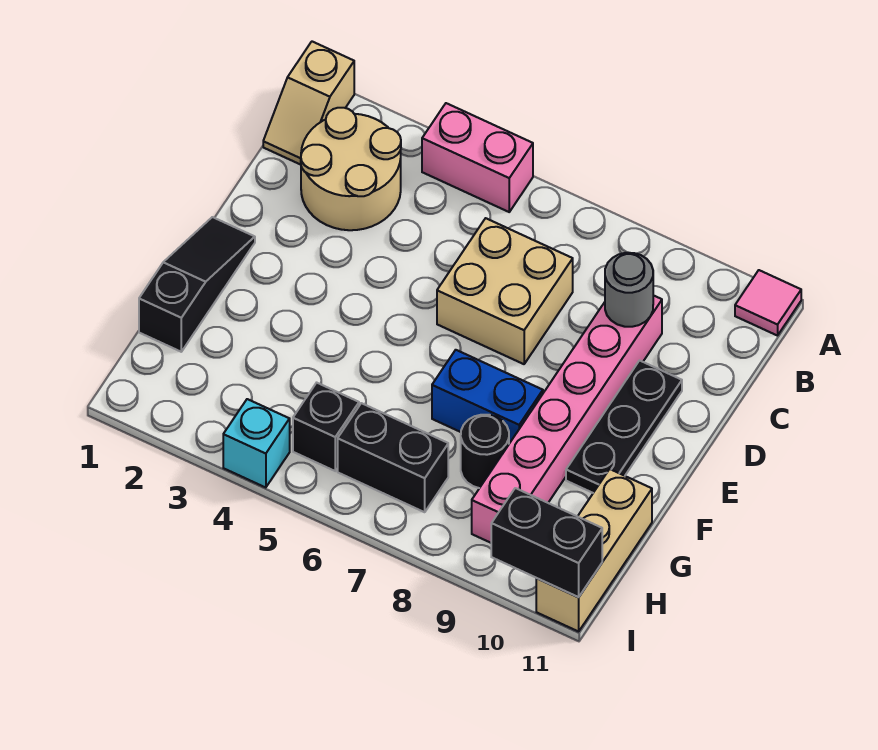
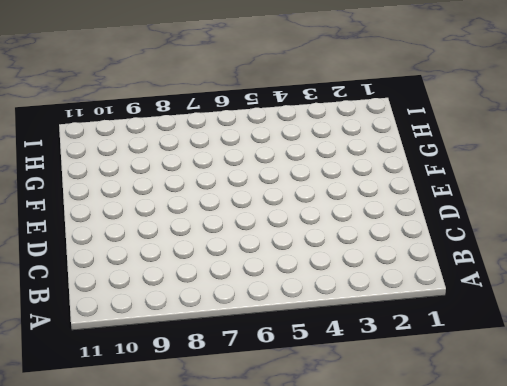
none -> tan 1x2 slope [263,42,354,165]
none -> pink 1x2 brick [422,103,533,212]
none -> pink 1x1 tile [735,270,801,336]

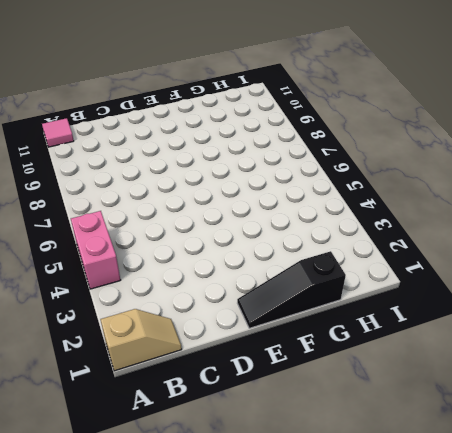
none -> tan 2x2 round brick [301,108,401,230]
none -> tan 2x2 brick [437,218,573,364]
none -> pink 1x6 brick [472,295,662,543]

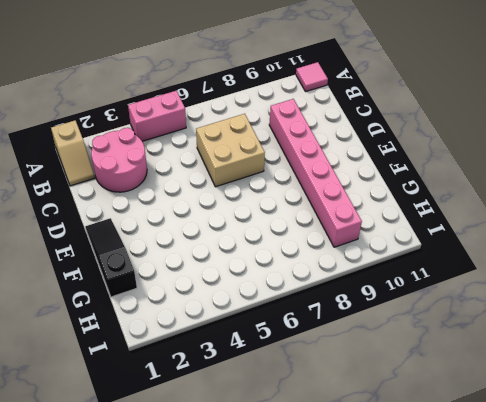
pink 2x2 round brick [91,128,147,192] -> tan 2x2 round brick [301,108,401,230]
none -> black 1x3 plate [566,360,682,493]
none -> blue 1x2 brick [432,350,543,444]
none -> black 1x1 round brick [461,415,509,488]

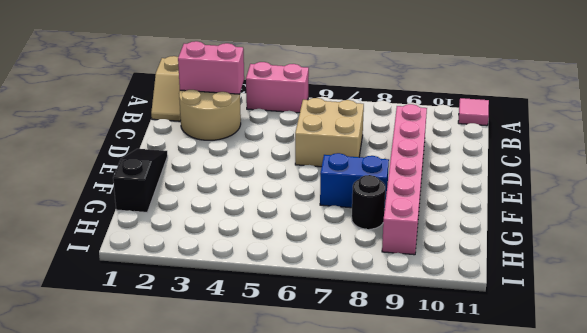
pink 1x2 brick [178,41,244,94] -> none
none -> black 1x3 plate [566,360,682,493]
none -> tan 1x3 brick [536,469,652,632]
none -> black 1x1 brick [293,383,359,471]

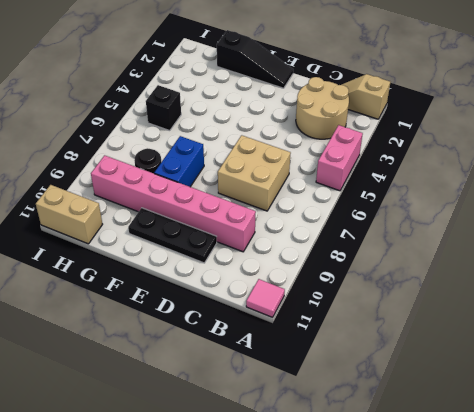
tan 1x2 brick [36,185,103,244] -> tan 1x3 brick [536,469,652,632]
none -> black 1x2 brick [338,403,448,512]
none -> cyan 1x1 brick [223,399,290,488]
none -> grey 1x1 round brick [605,253,653,327]

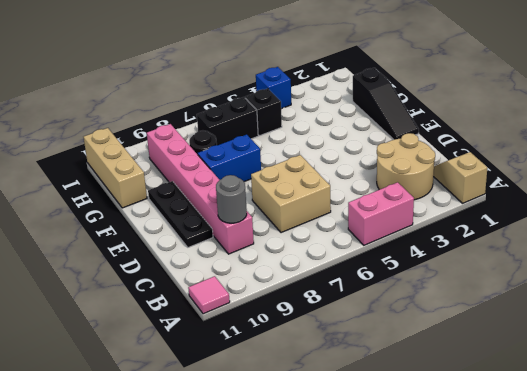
blue 1x1 brick [256,67,291,109] -> cyan 1x1 brick [223,399,290,488]
none -> black 1x2 brick [491,488,602,597]

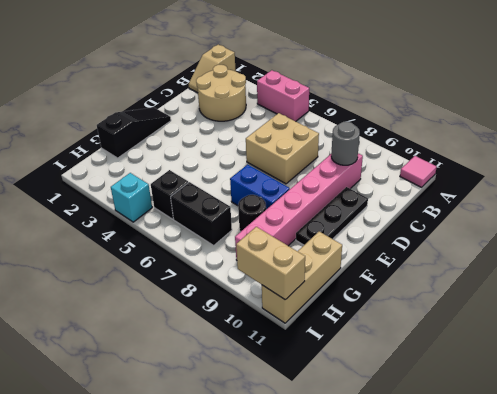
tan 1x2 brick [236,227,305,300] -> black 1x2 brick [491,488,602,597]

